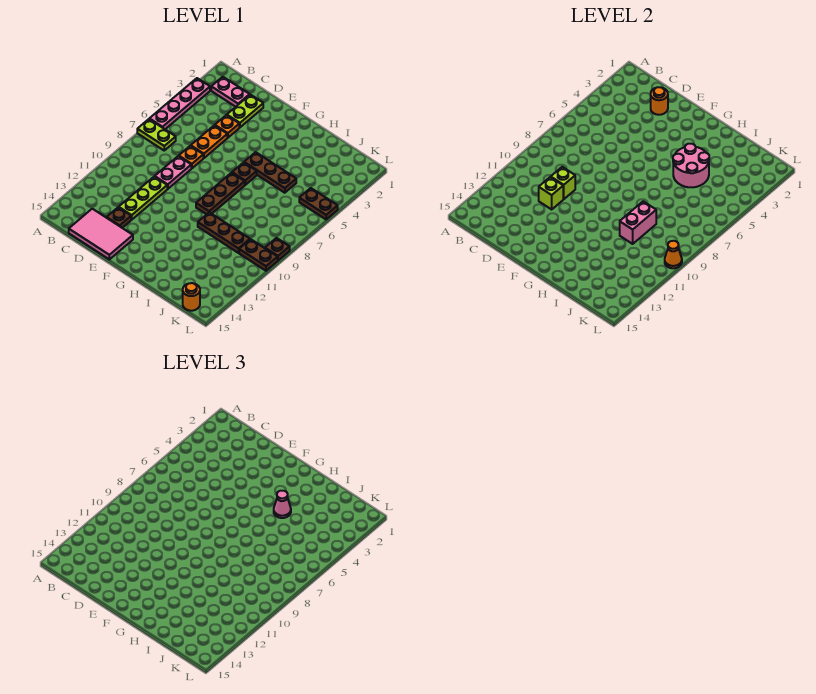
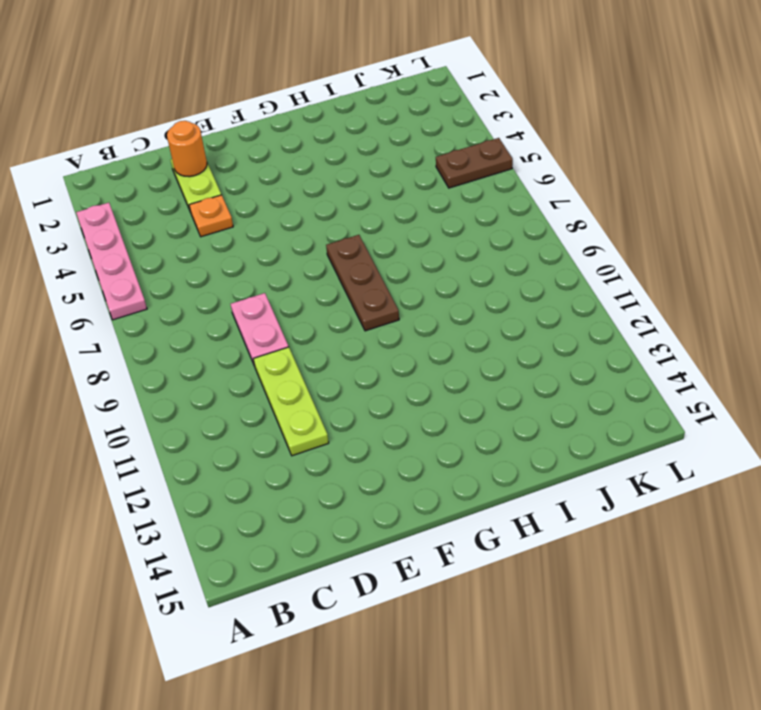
none -> lime 1x2 plate [137,119,176,150]
none -> pink 1x2 plate [211,77,250,107]
none -> pink 2x3 tile [69,209,133,259]

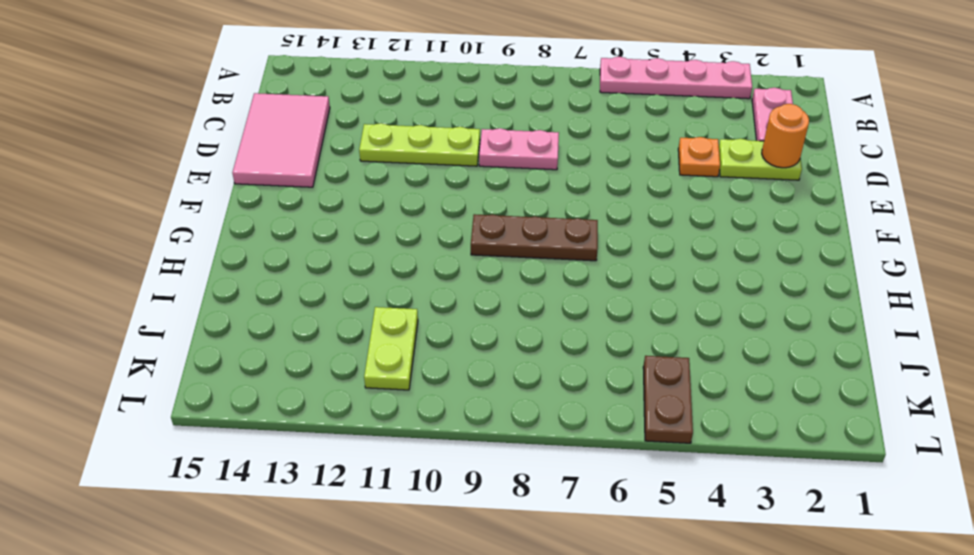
lime 1x2 plate [364,307,418,390] -> lime 1x2 plate moved to [137,119,176,150]
none -> orange 1x2 plate [191,125,227,158]
none -> orange 1x1 plate [179,146,203,168]
none -> brown 1x1 plate [107,207,131,228]

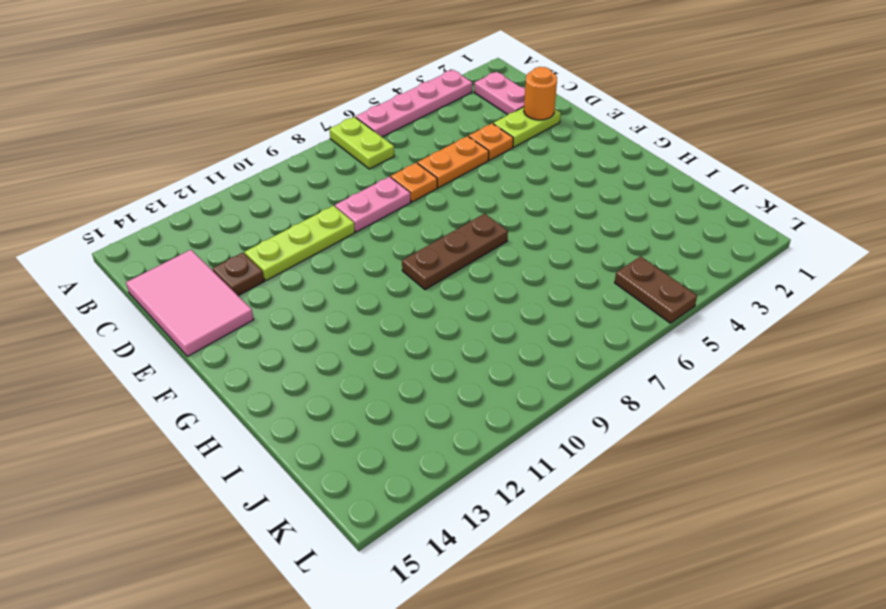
none -> brown 1x3 plate [244,152,296,193]
none -> brown 1x1 plate [232,162,257,185]
none -> brown 1x3 plate [198,212,250,253]

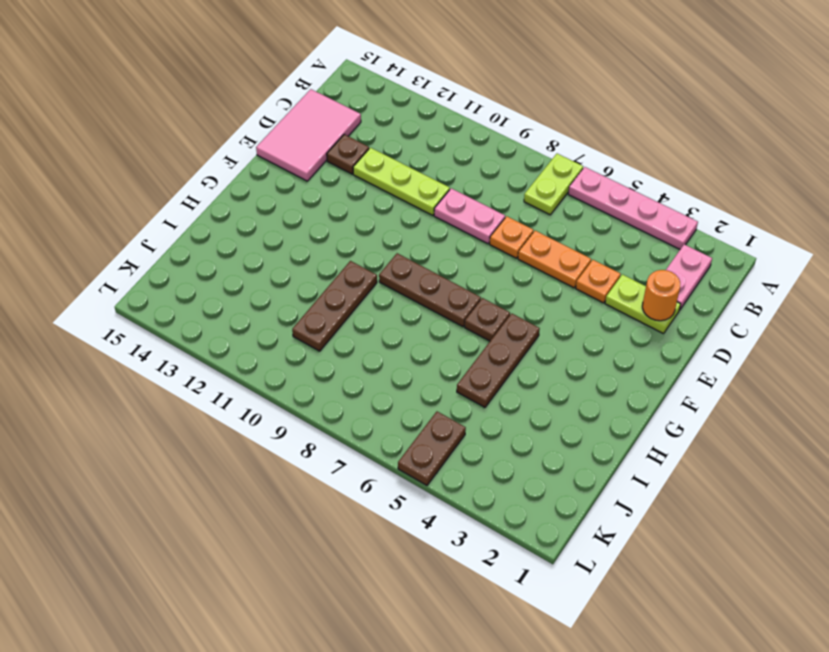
none -> brown 1x2 plate [239,239,278,271]
none -> orange 1x1 round brick [183,283,200,311]
none -> brown 1x1 plate [265,238,290,260]

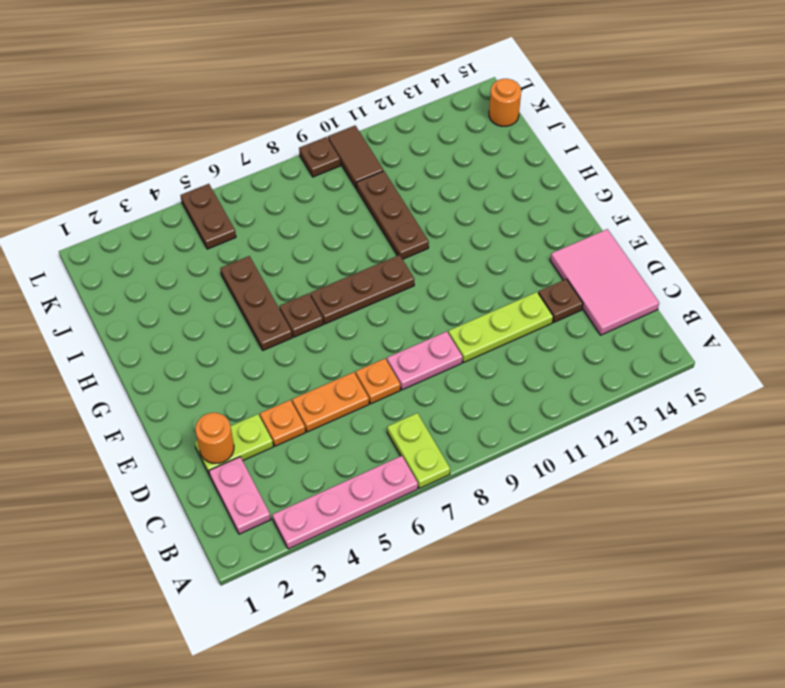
brown 1x2 tile [328,126,383,188] -> brown 1x2 plate [239,239,278,271]
none -> lime 1x1 brick [551,167,575,199]
none -> lime 1x1 brick [539,177,563,209]
none -> pink 2x2 round brick [673,144,709,187]

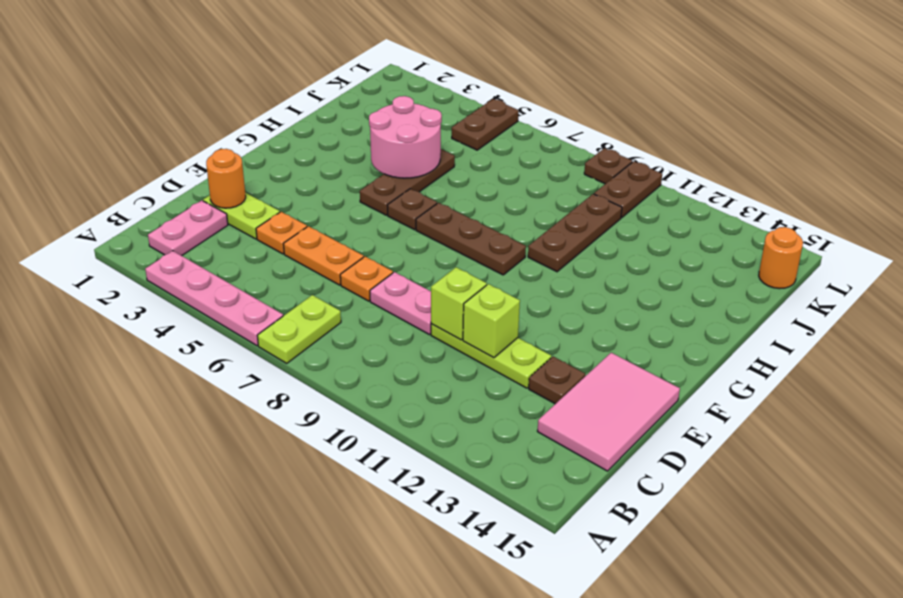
none -> pink 1x2 brick [620,201,656,244]
none -> orange 1x1 cone [665,241,682,268]
none -> pink 1x1 cone [274,491,291,518]

